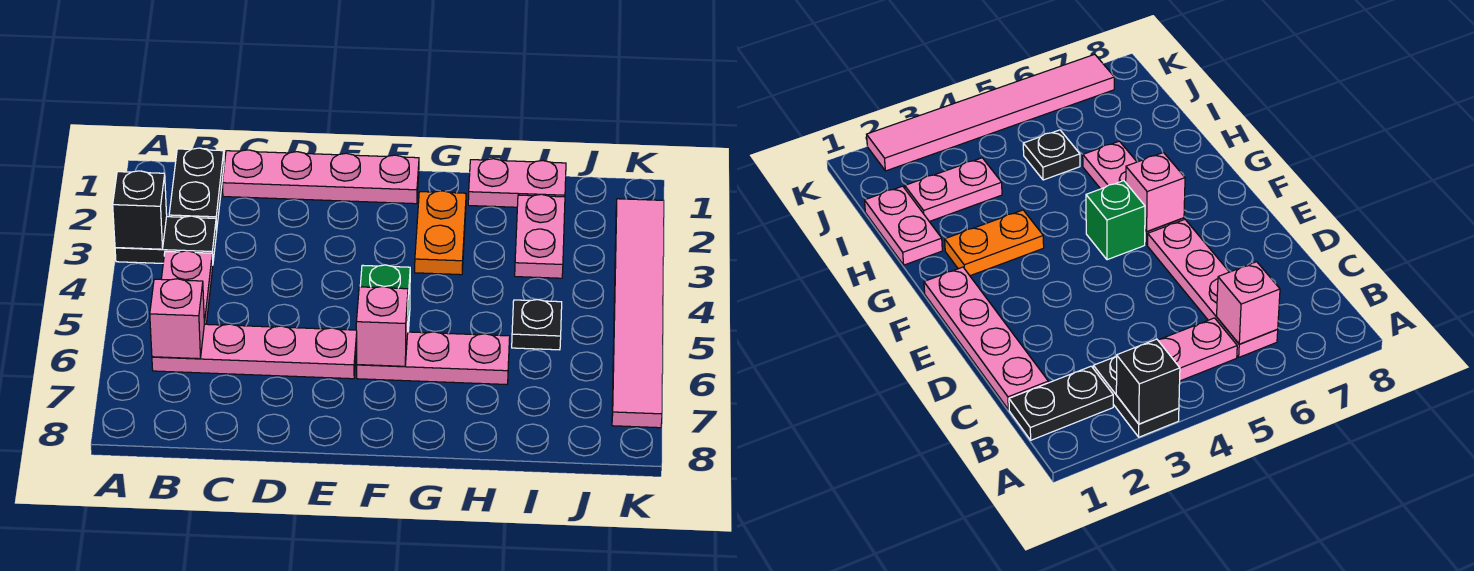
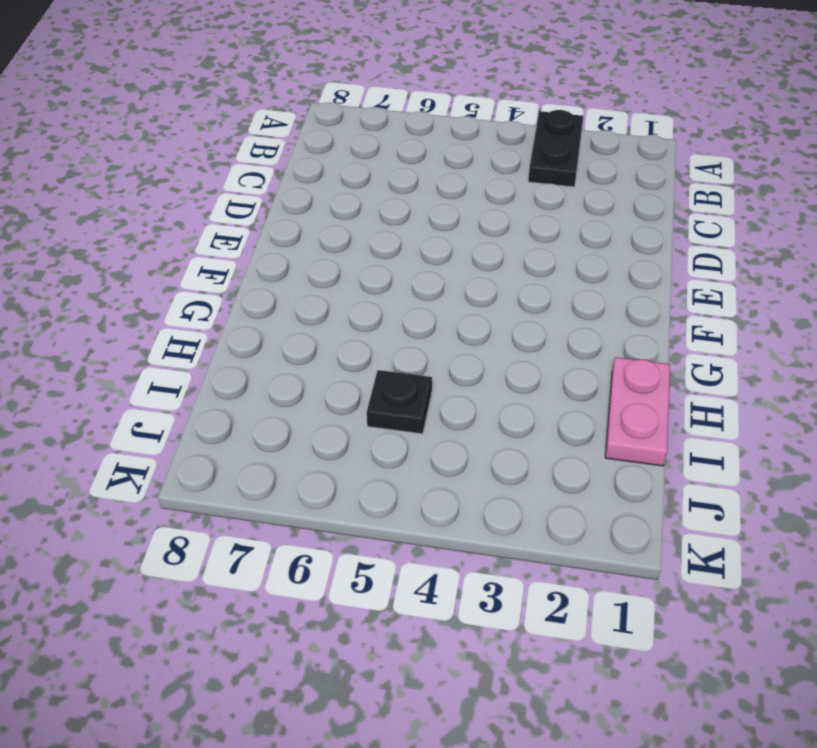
none -> black 1x2 plate [169,148,224,229]
none -> pink 1x2 plate [161,251,213,324]
none -> pink 1x4 plate [152,324,357,379]

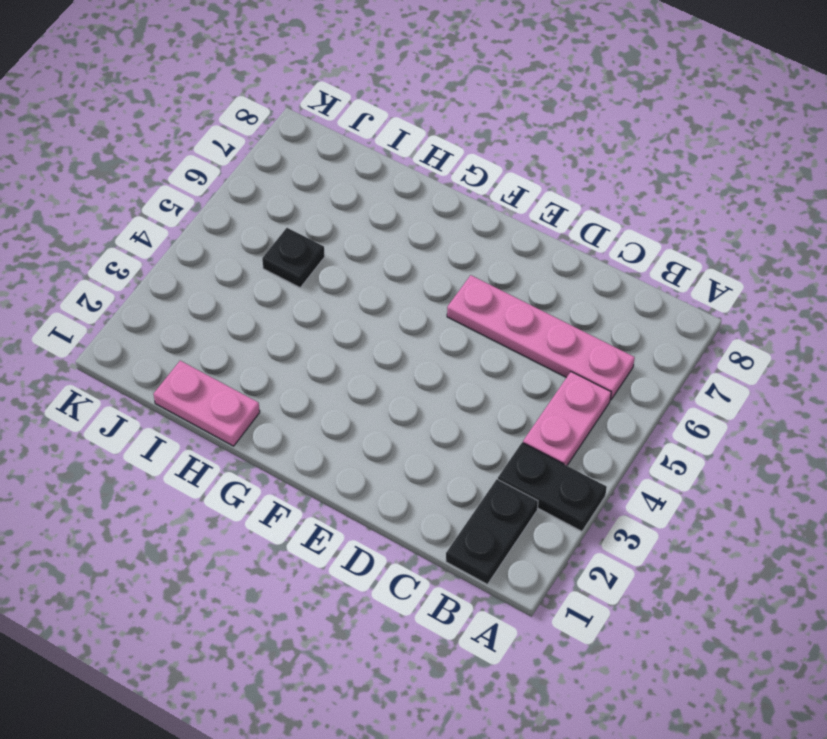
none -> pink 1x4 plate [222,150,419,204]
none -> green 1x1 brick [360,265,410,331]
none -> pink 1x3 plate [357,332,510,384]

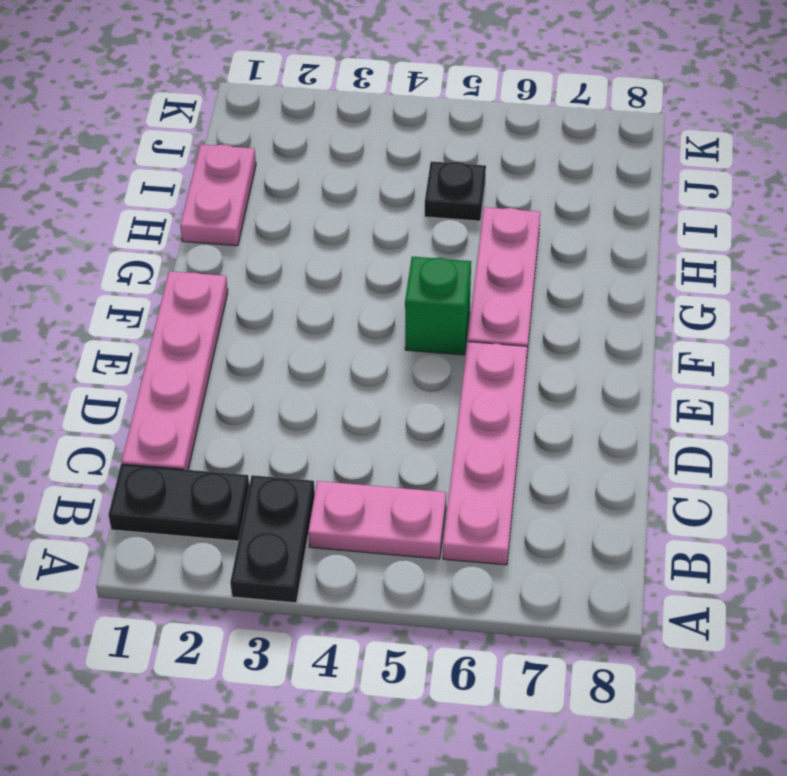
none -> orange 1x2 plate [415,191,466,275]
none -> pink 1x2 plate [515,194,565,278]
none -> pink 1x6 tile [612,199,664,428]

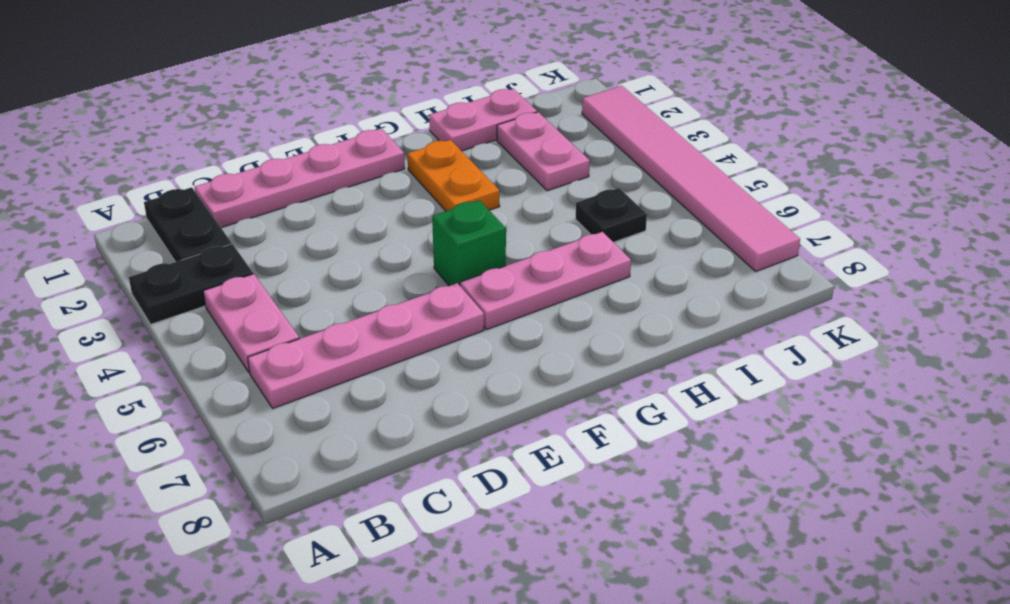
none -> black 1x1 brick [113,171,167,249]
none -> pink 1x1 brick [150,279,204,359]
none -> pink 1x1 brick [356,286,408,366]

